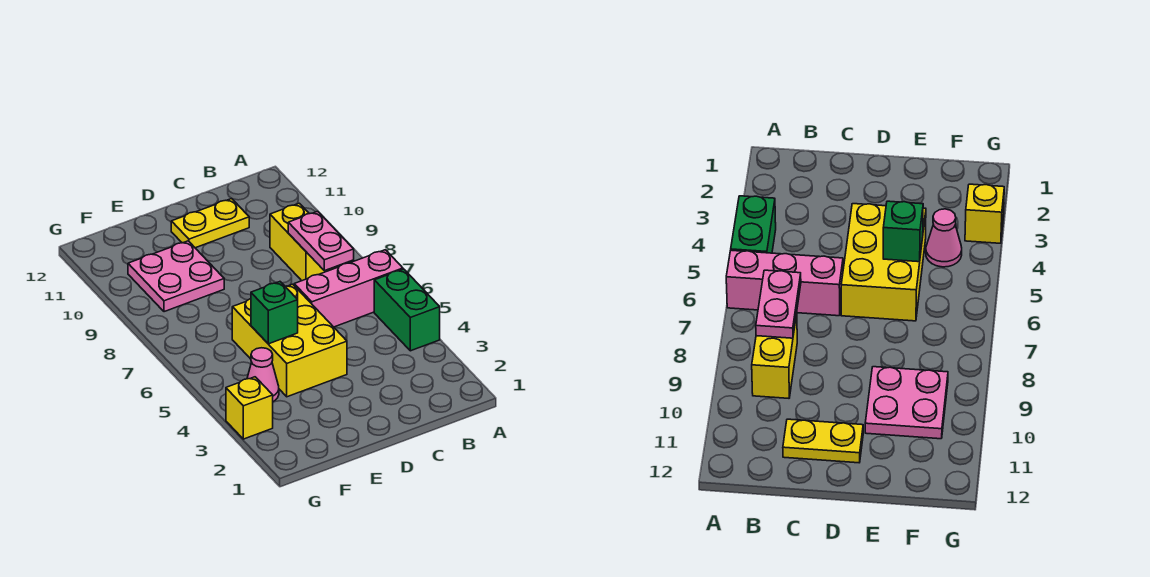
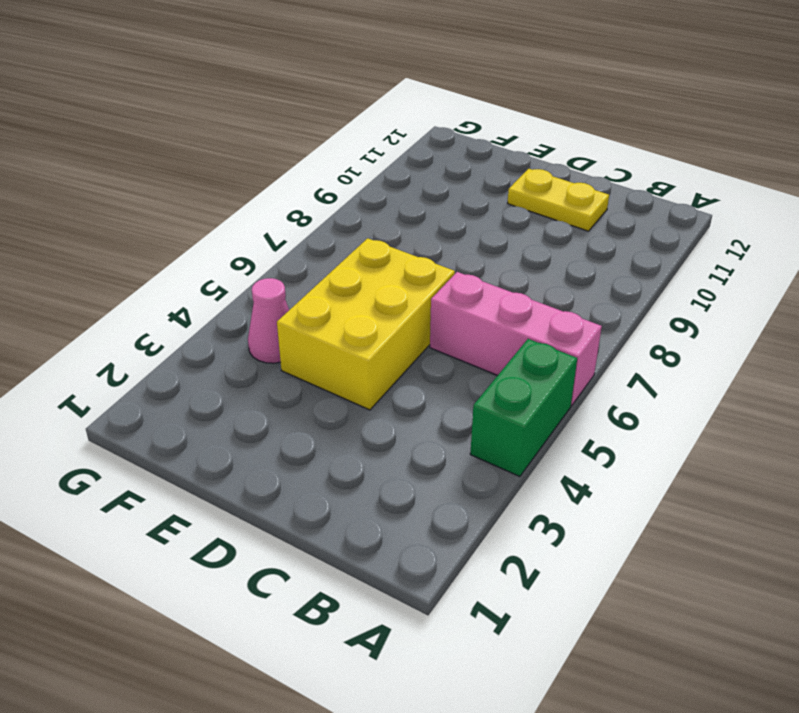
none -> yellow 1x2 brick [270,203,335,281]
none -> pink 2x2 plate [128,241,224,312]

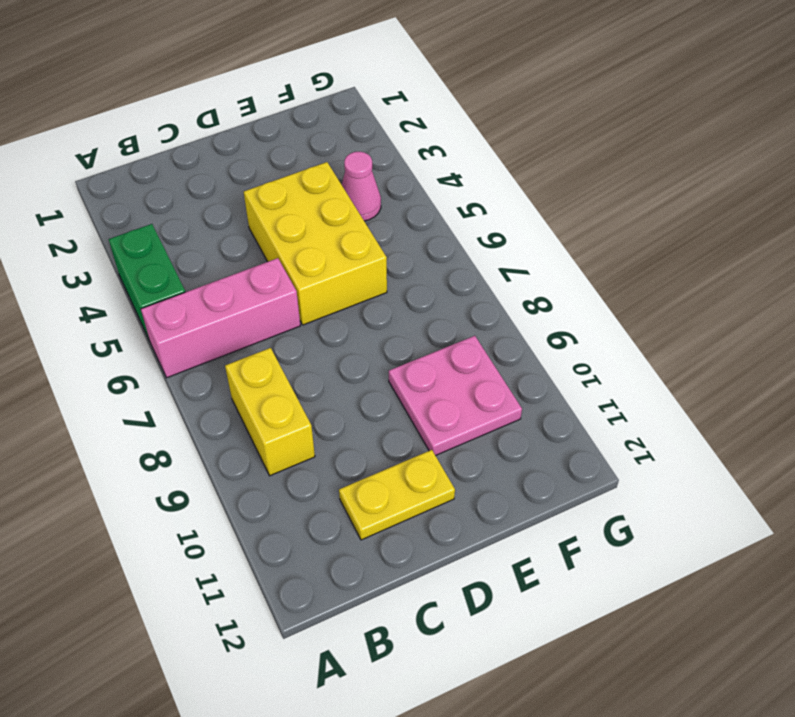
none -> yellow 1x1 brick [226,377,273,439]
none -> pink 1x2 plate [288,211,354,271]

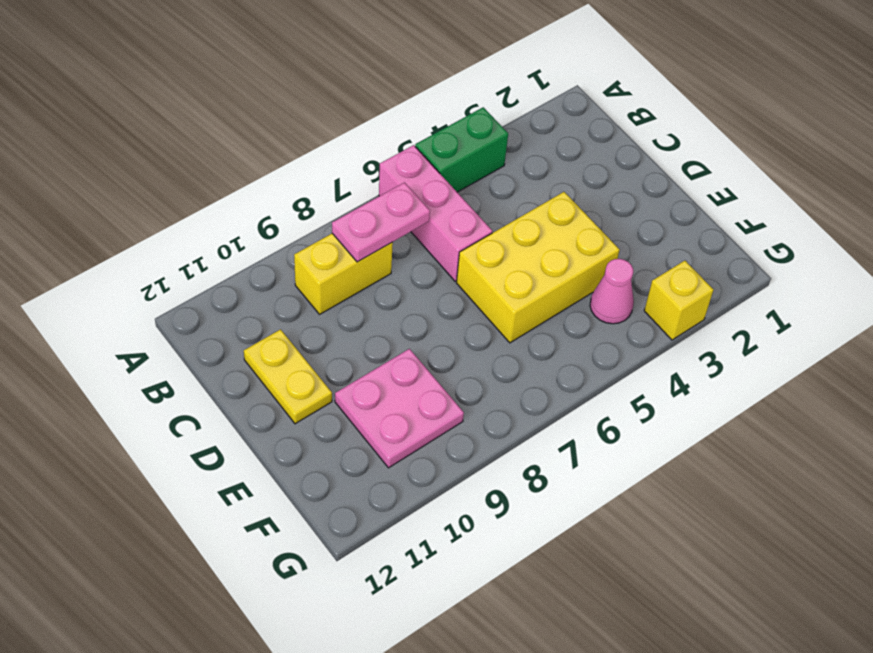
none -> green 1x1 brick [251,282,298,344]

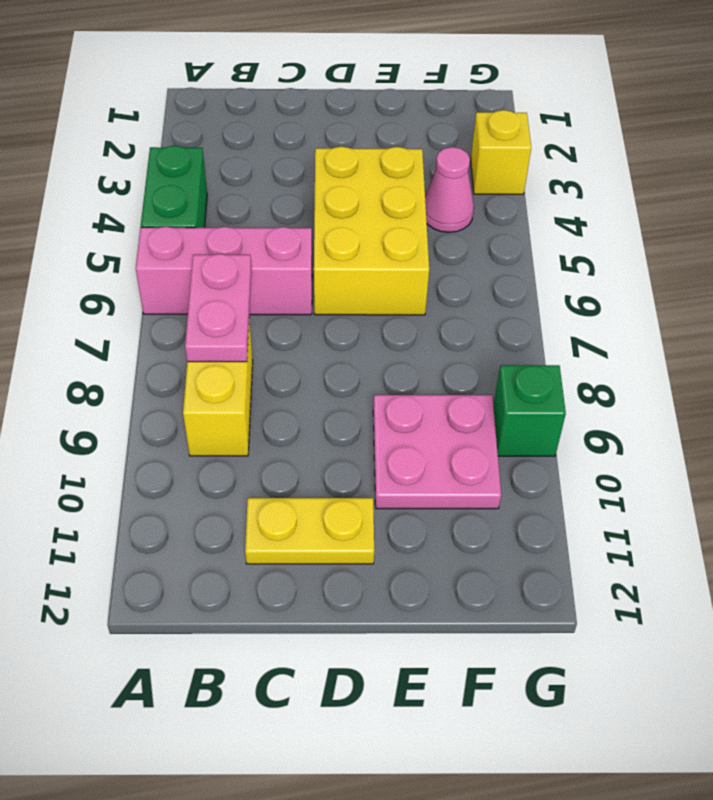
green 1x1 brick [493,365,566,456] -> green 1x1 brick moved to [251,282,298,344]

